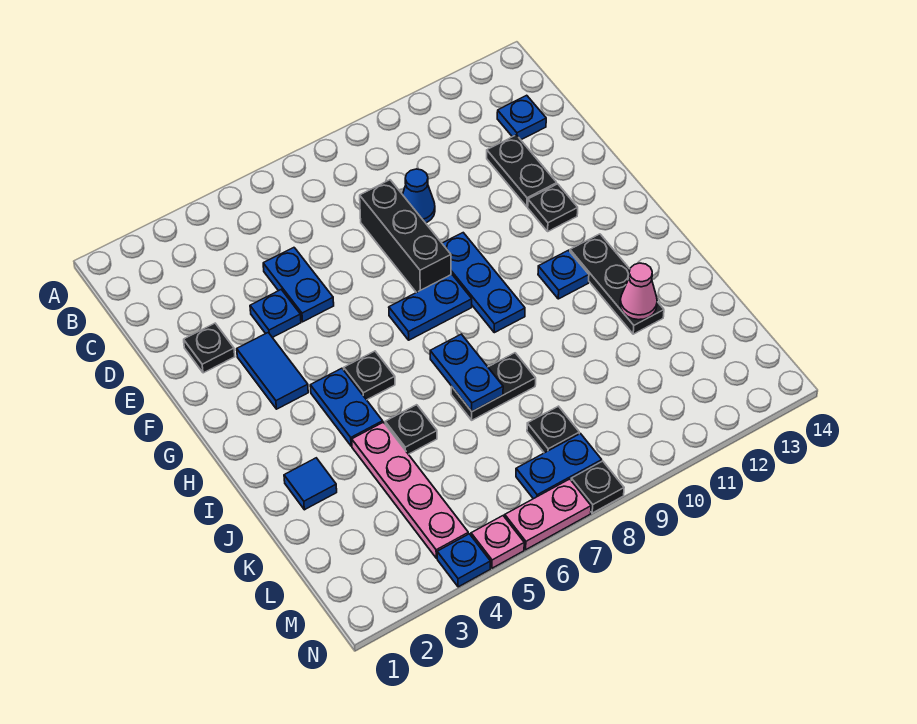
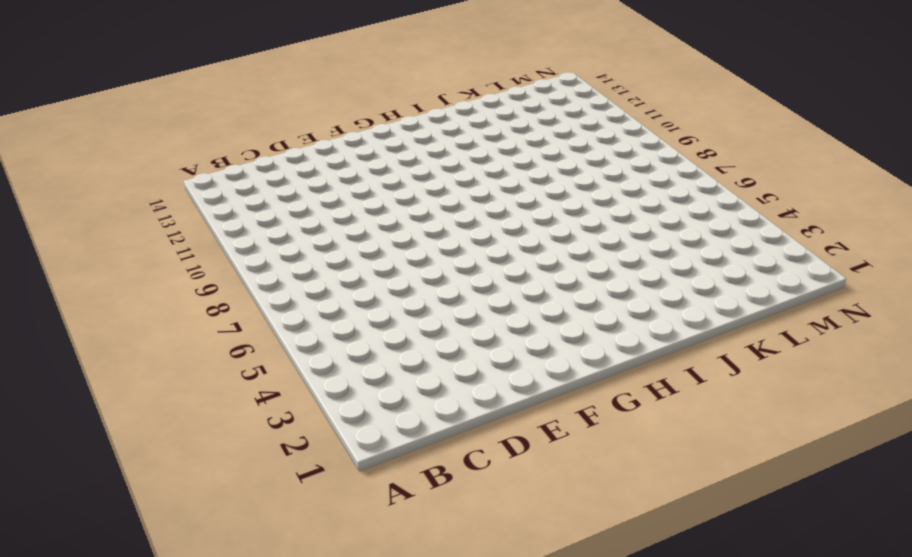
none -> blue 1x1 plate [497,95,546,140]
none -> blue 1x2 plate [263,248,334,322]
none -> black 1x3 brick [360,180,451,293]

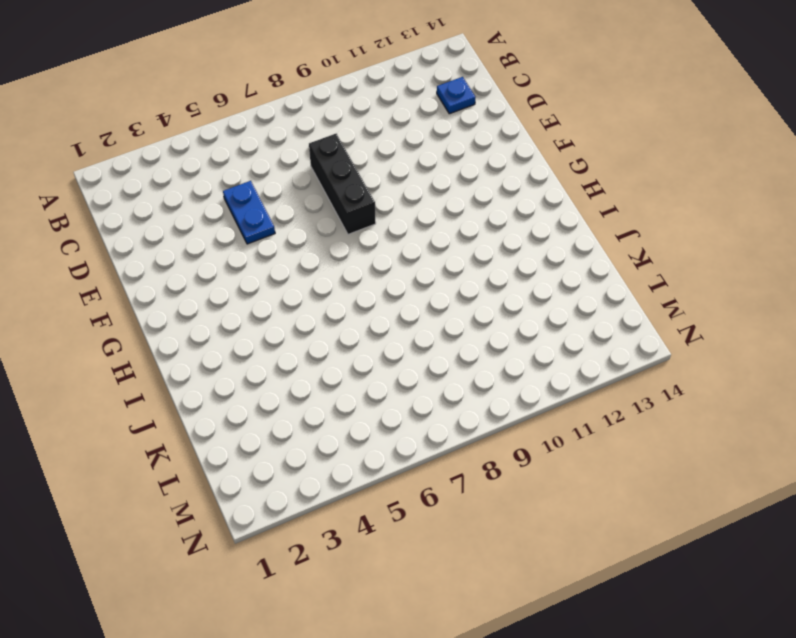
none -> blue 1x1 cone [403,169,435,223]
none -> black 1x2 plate [487,135,557,207]
none -> black 1x1 plate [184,323,235,373]

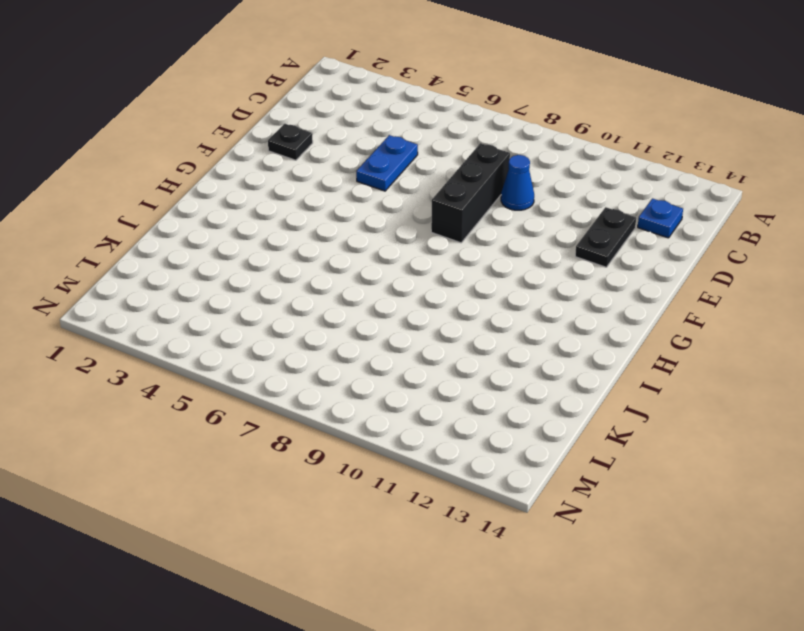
none -> blue 1x1 plate [250,290,301,338]
none -> blue 1x2 tile [237,333,308,409]
none -> blue 1x3 plate [442,233,525,333]

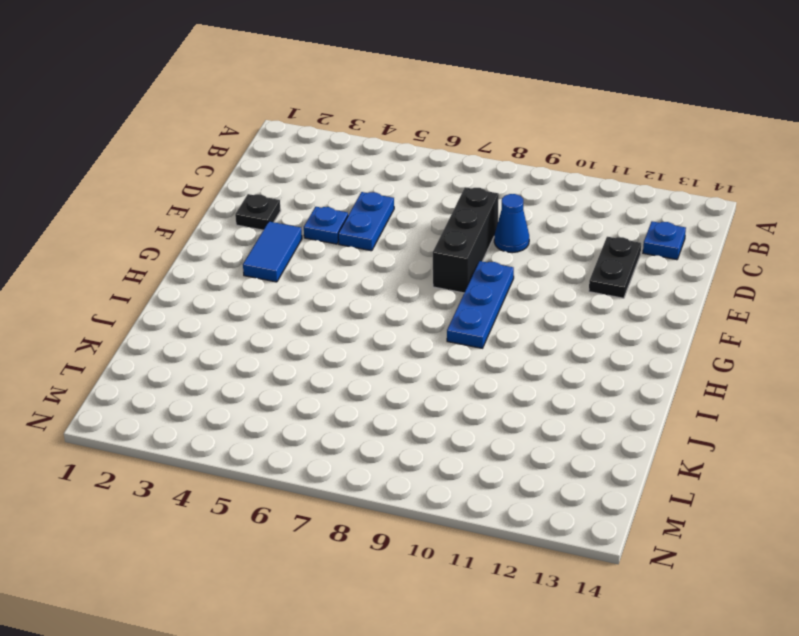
none -> black 1x1 plate [528,184,578,231]
none -> blue 1x2 plate [389,274,472,340]
none -> blue 1x2 plate [310,368,383,446]

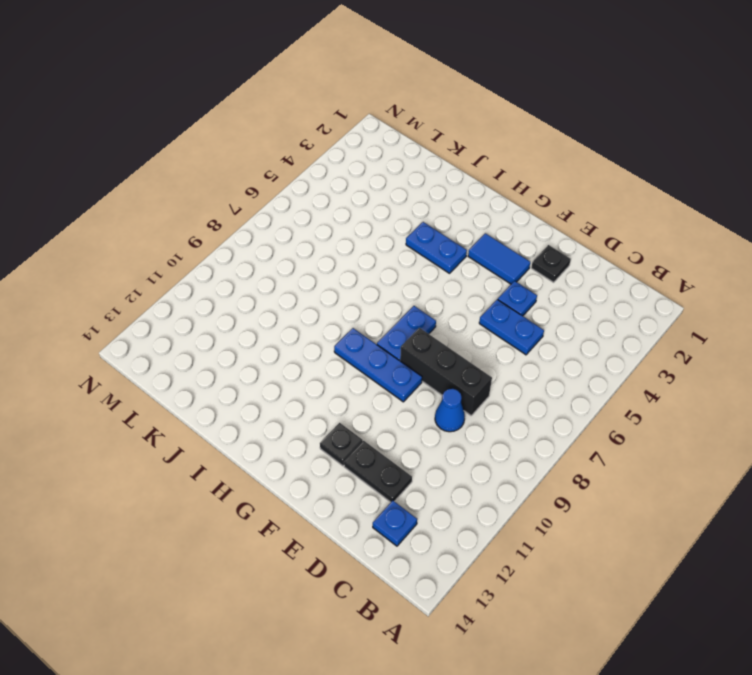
none -> black 1x1 plate [344,351,395,400]
none -> blue 1x1 plate [538,250,589,299]
none -> black 1x3 plate [570,234,664,334]

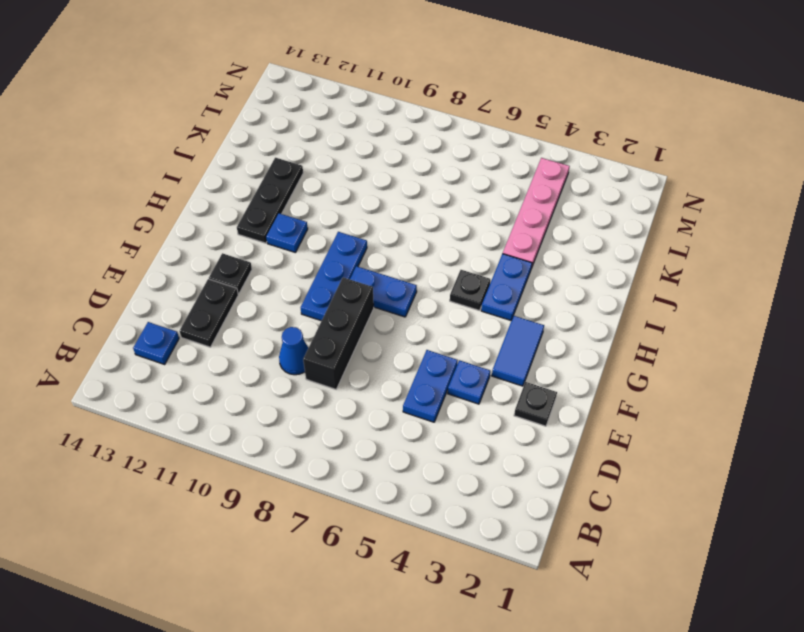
none -> blue 1x1 tile [284,458,337,510]
none -> black 1x1 plate [385,405,437,454]
none -> black 1x2 plate [451,353,536,420]

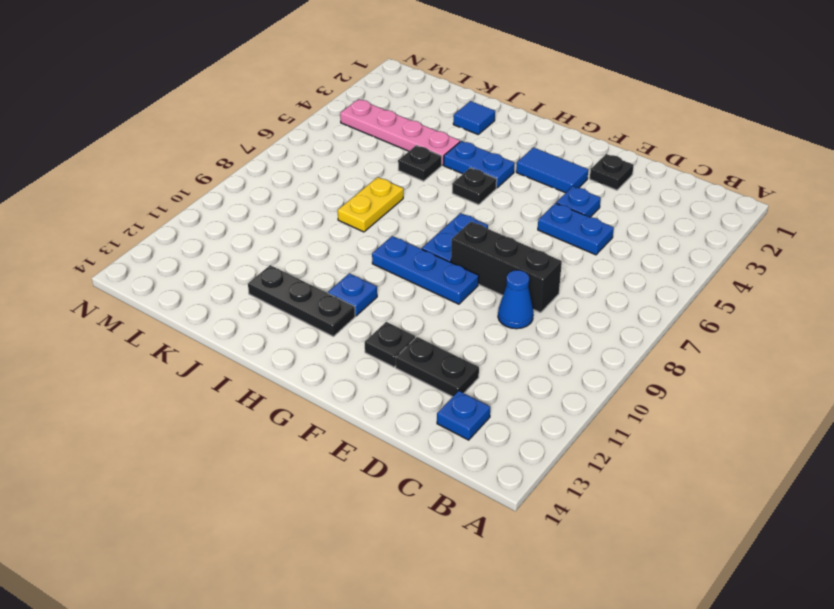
yellow 1x2 plate [338,177,403,232] -> black 1x2 plate [451,353,536,420]
none -> black 1x1 plate [527,406,579,453]
none -> blue 1x2 plate [516,434,602,499]
none -> blue 1x1 plate [437,534,491,587]

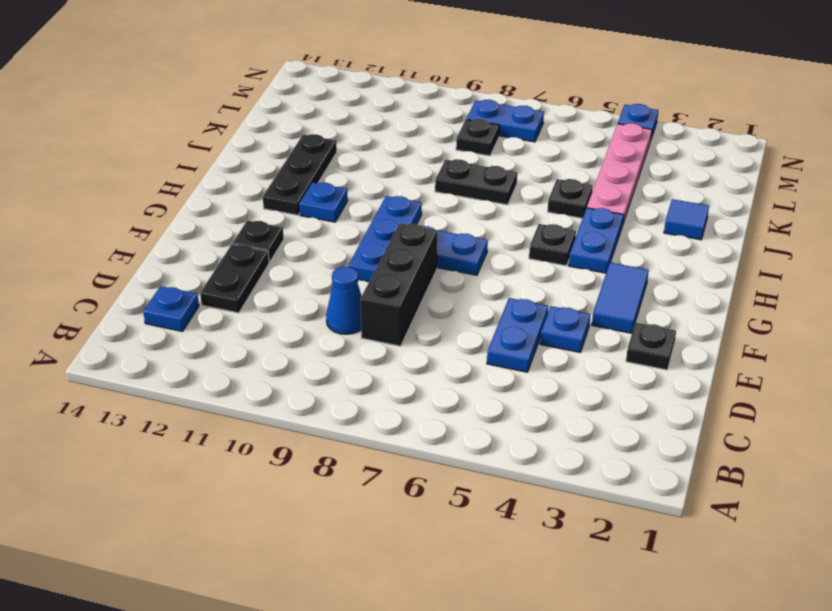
none -> pink 1x1 plate [471,516,524,568]
none -> pink 1x2 plate [505,479,591,550]
none -> black 1x1 plate [571,461,624,513]

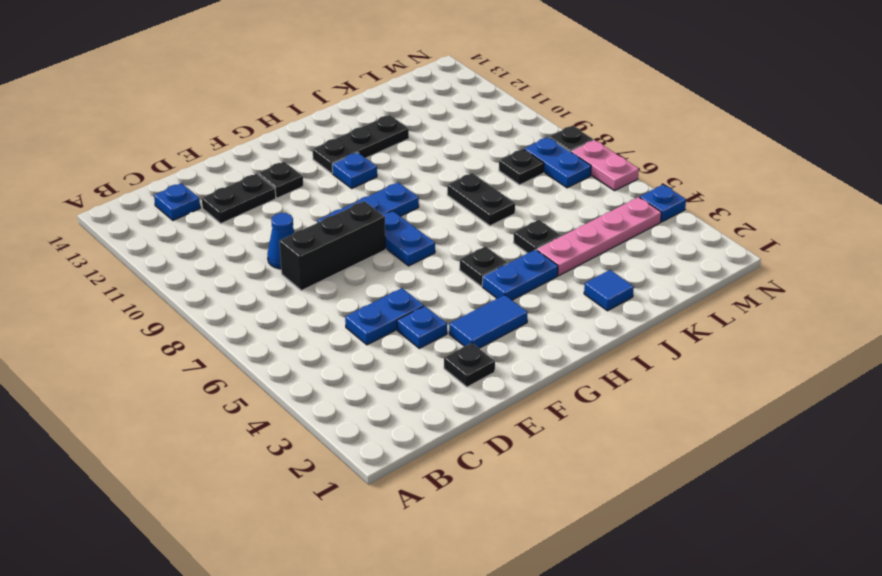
none -> pink 1x1 plate [471,516,524,568]
none -> blue 1x2 plate [430,334,503,411]
none -> pink 1x1 cone [620,263,657,320]

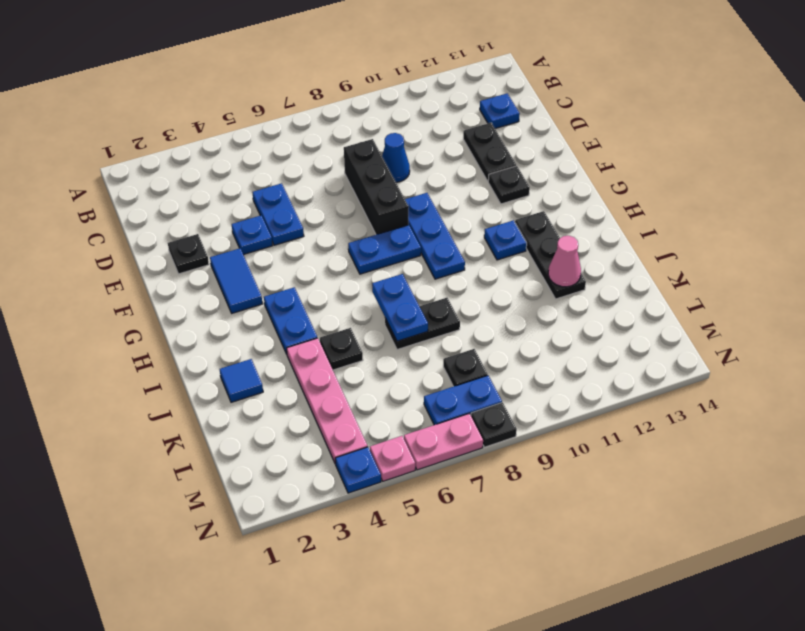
none -> black 1x1 plate [344,351,395,400]

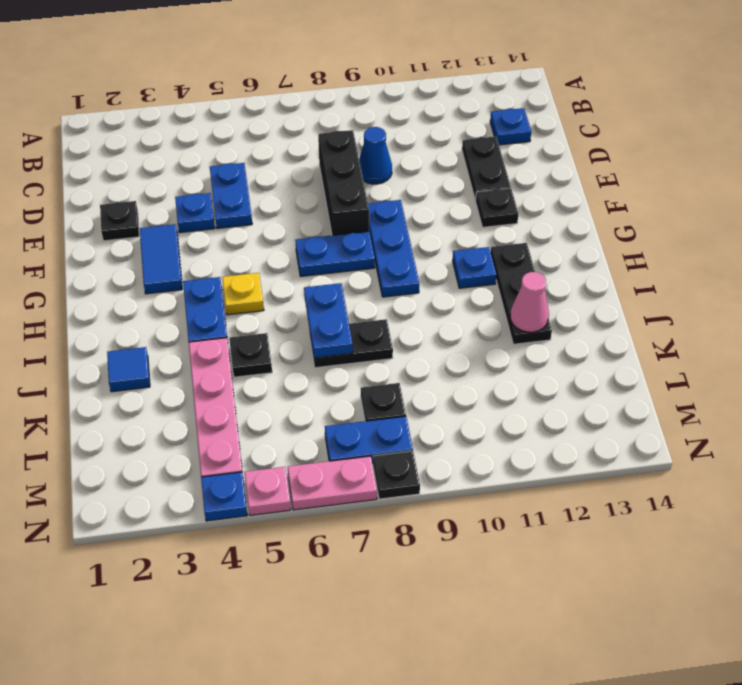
yellow 1x1 plate [222,273,264,315] -> black 1x1 plate [344,351,395,400]

